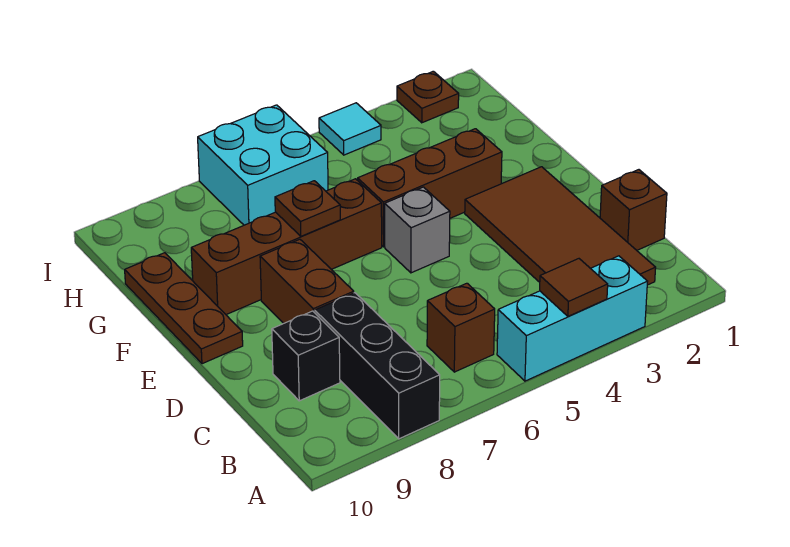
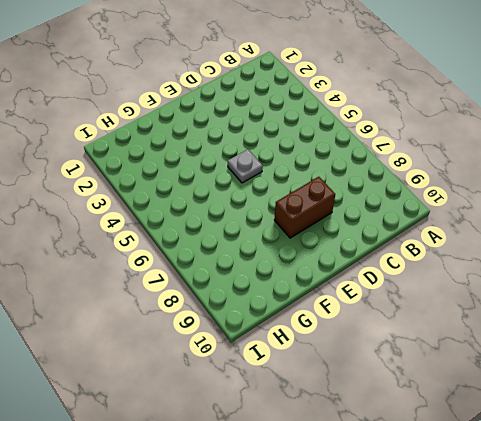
grey 1x1 plate [228,149,263,183] -> grey 1x1 brick [385,187,450,273]
none -> cyan 1x3 brick [497,256,648,381]
none -> black 1x3 brick [315,293,440,439]
none -> brown 2x4 tile [465,167,656,285]

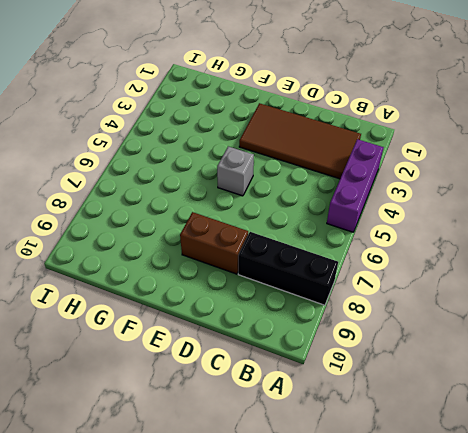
purple 1x3 brick [327,139,384,232] -> cyan 1x3 brick [497,256,648,381]
none -> brown 1x1 brick [427,283,495,372]
none -> brown 1x1 brick [600,170,667,250]
none -> black 1x1 brick [272,311,340,401]

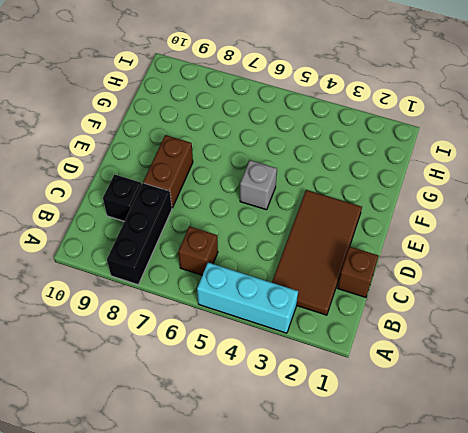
none -> brown 1x3 plate [125,253,243,364]
none -> brown 1x3 brick [358,129,502,247]
none -> brown 1x4 brick [191,179,382,315]

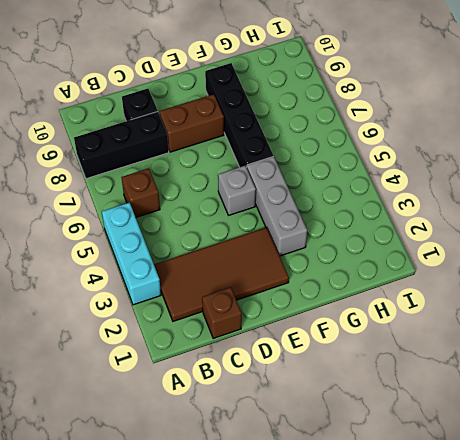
grey 1x3 brick [247,156,307,256] -> brown 1x3 brick [358,129,502,247]
black 1x4 brick [205,63,273,167] -> brown 1x4 brick [191,179,382,315]
none -> brown 1x3 plate [125,253,243,364]
none -> cyan 2x2 brick [198,105,328,225]
none -> brown 1x1 plate [397,71,459,123]

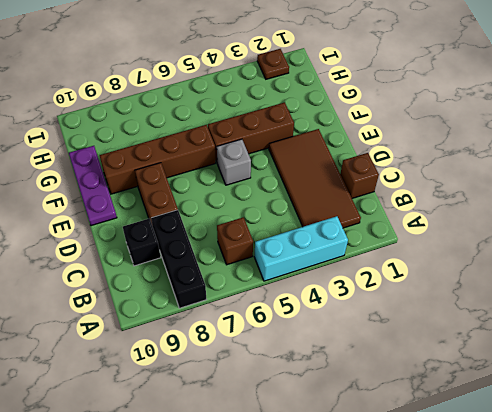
purple 1x3 plate [69,146,117,226] -> brown 1x3 plate [125,253,243,364]
none -> cyan 2x2 brick [198,105,328,225]
none -> cyan 1x1 tile [319,103,381,155]
none -> brown 1x1 tile [540,259,608,317]

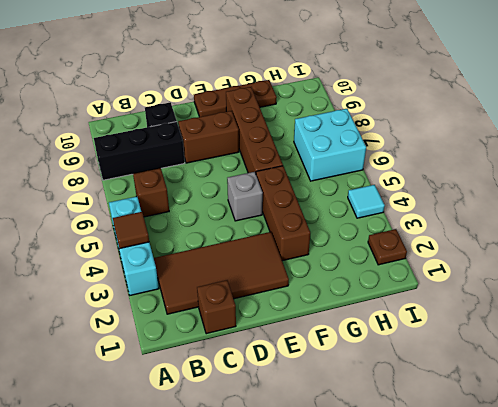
none -> brown 1x1 plate [275,181,340,236]

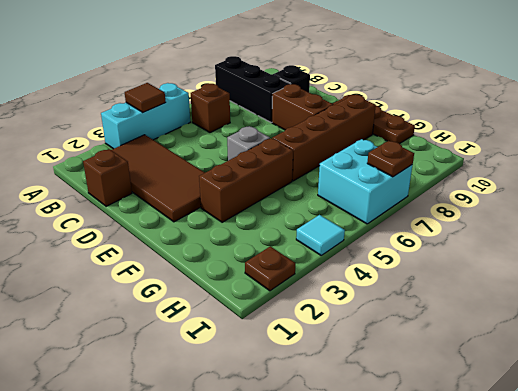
brown 1x1 plate [367,141,414,177] -> brown 1x1 plate moved to [275,181,340,236]

